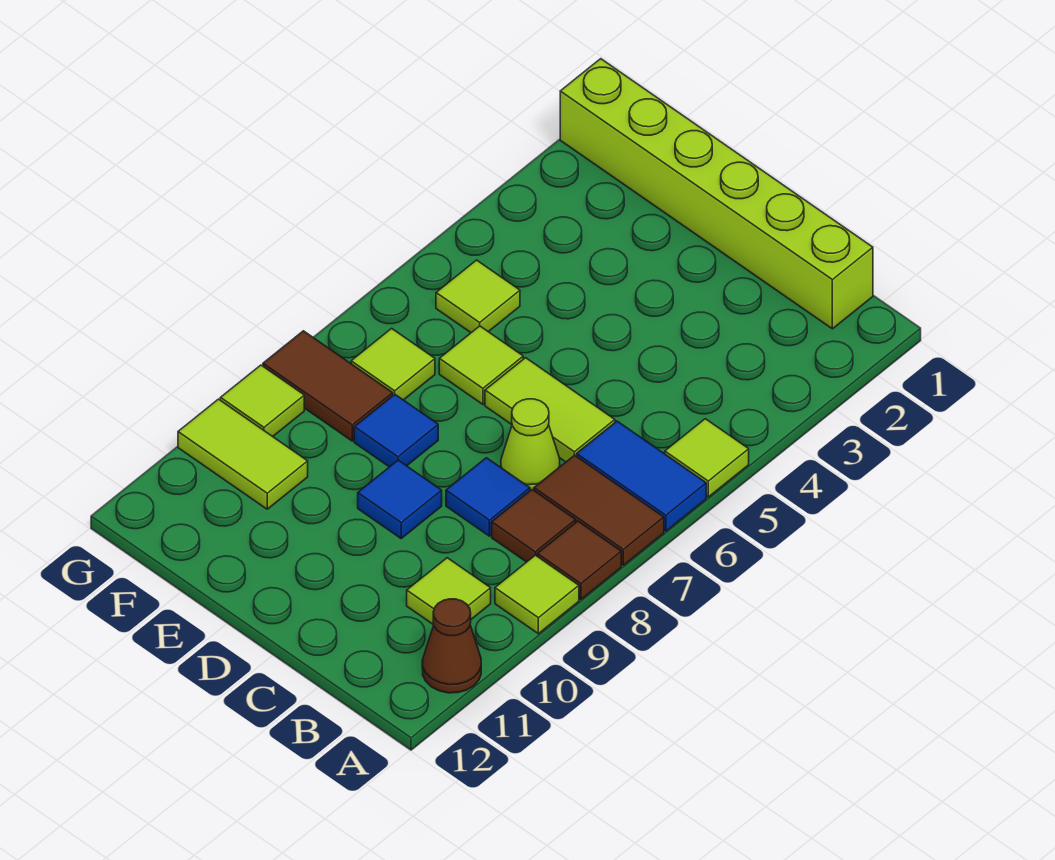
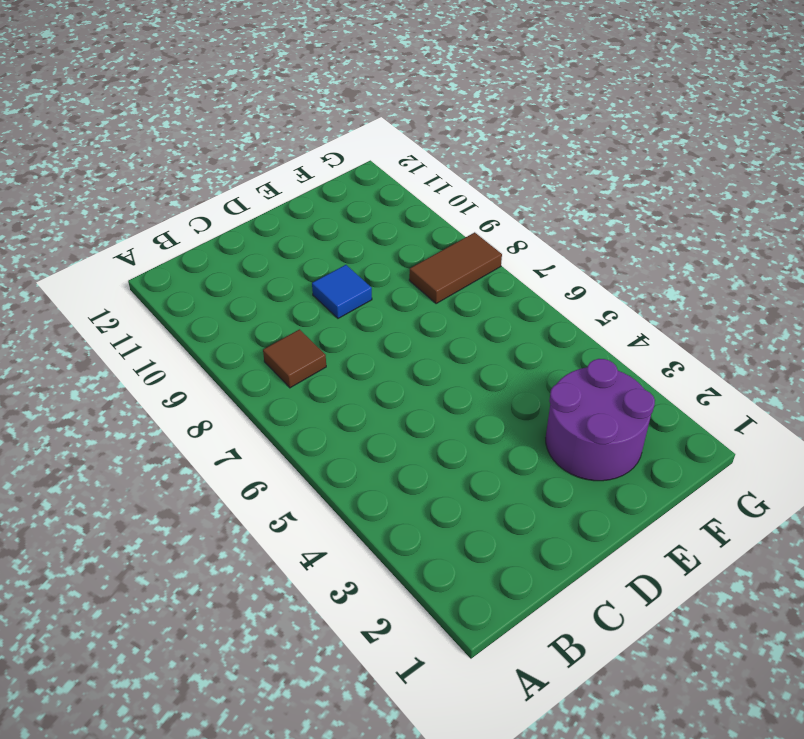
purple 2x2 round brick [546,359,655,481] -> none
none -> lime 1x1 tile [665,419,749,497]
none -> blue 1x2 tile [577,421,706,531]
none -> brown 1x2 tile [534,455,664,565]

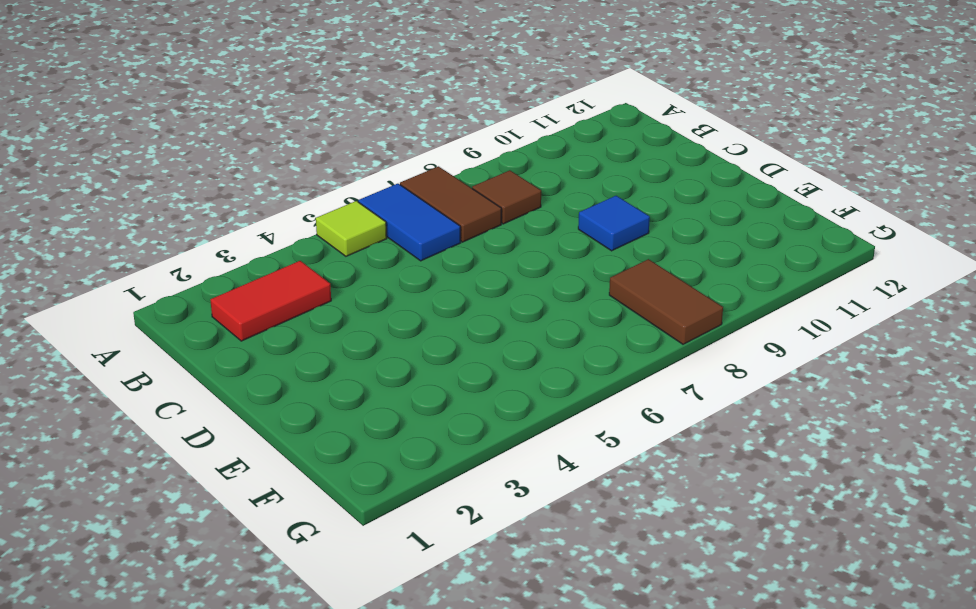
red 1x2 tile [210,261,331,341] -> none
none -> brown 1x1 tile [537,521,621,599]
none -> lime 1x1 tile [495,555,579,634]
none -> brown 1x1 cone [422,599,481,693]

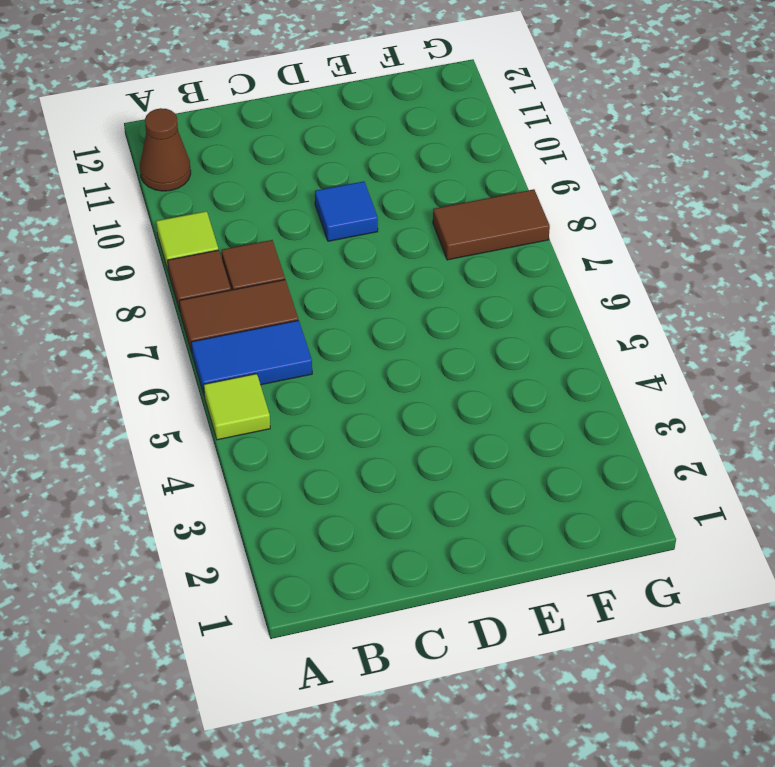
none -> lime 1x6 brick [560,59,873,329]
none -> lime 1x1 tile [407,558,491,625]
none -> lime 1x2 tile [485,358,615,462]

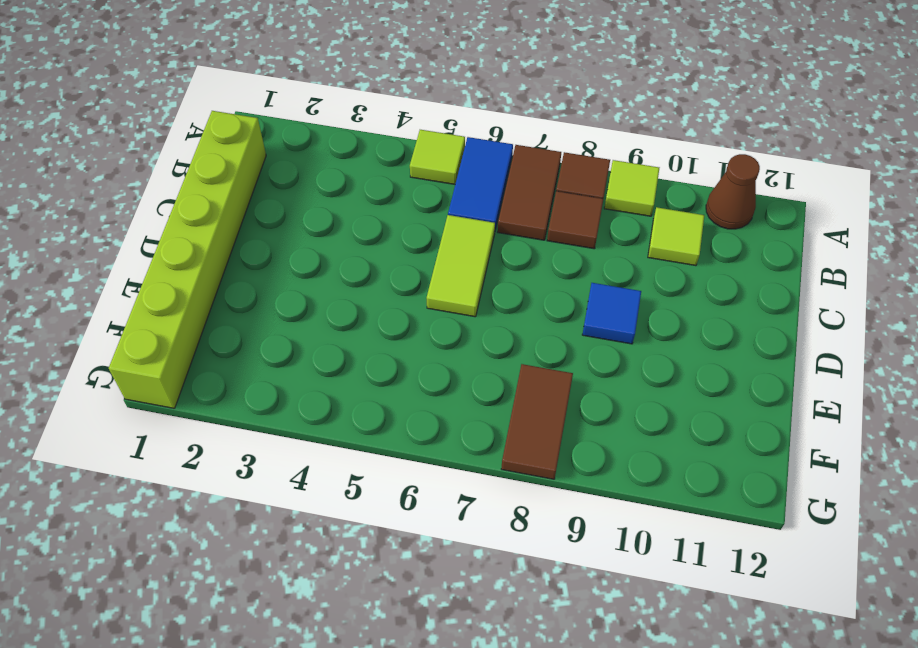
none -> lime 1x1 cone [501,399,560,491]
none -> blue 1x1 tile [446,458,530,536]
none -> lime 1x1 tile [439,326,523,404]

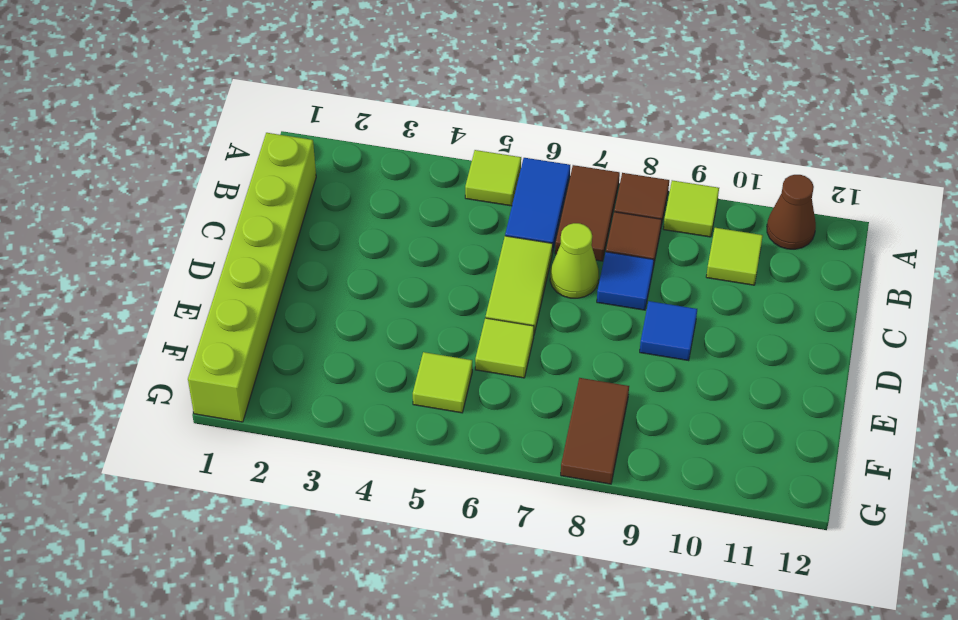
none -> blue 1x1 tile [354,394,438,467]
none -> lime 1x1 tile [351,328,435,400]
none -> lime 1x2 tile [178,399,308,509]

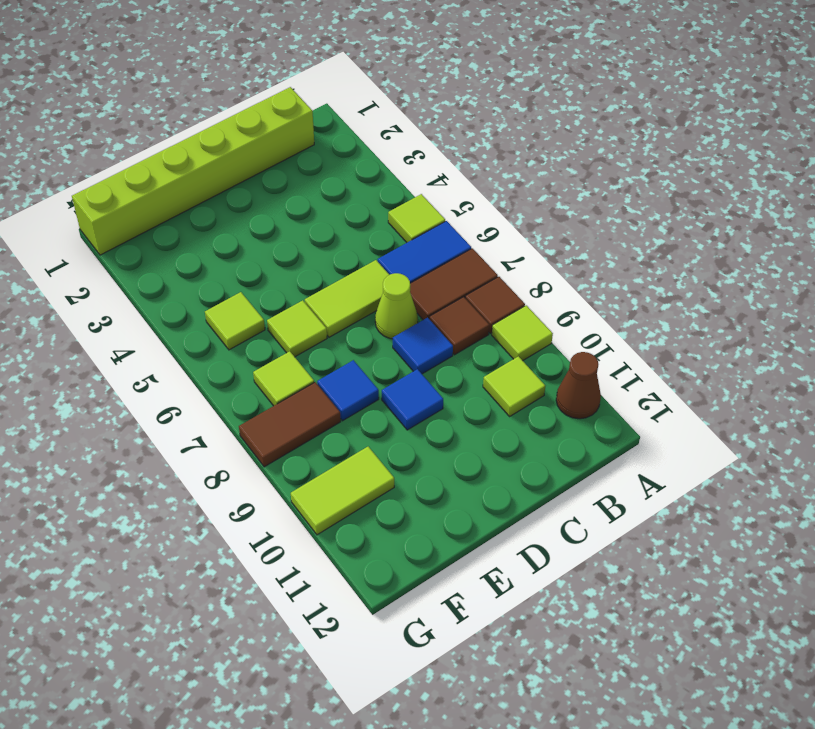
none -> lime 1x1 tile [220,365,304,437]

